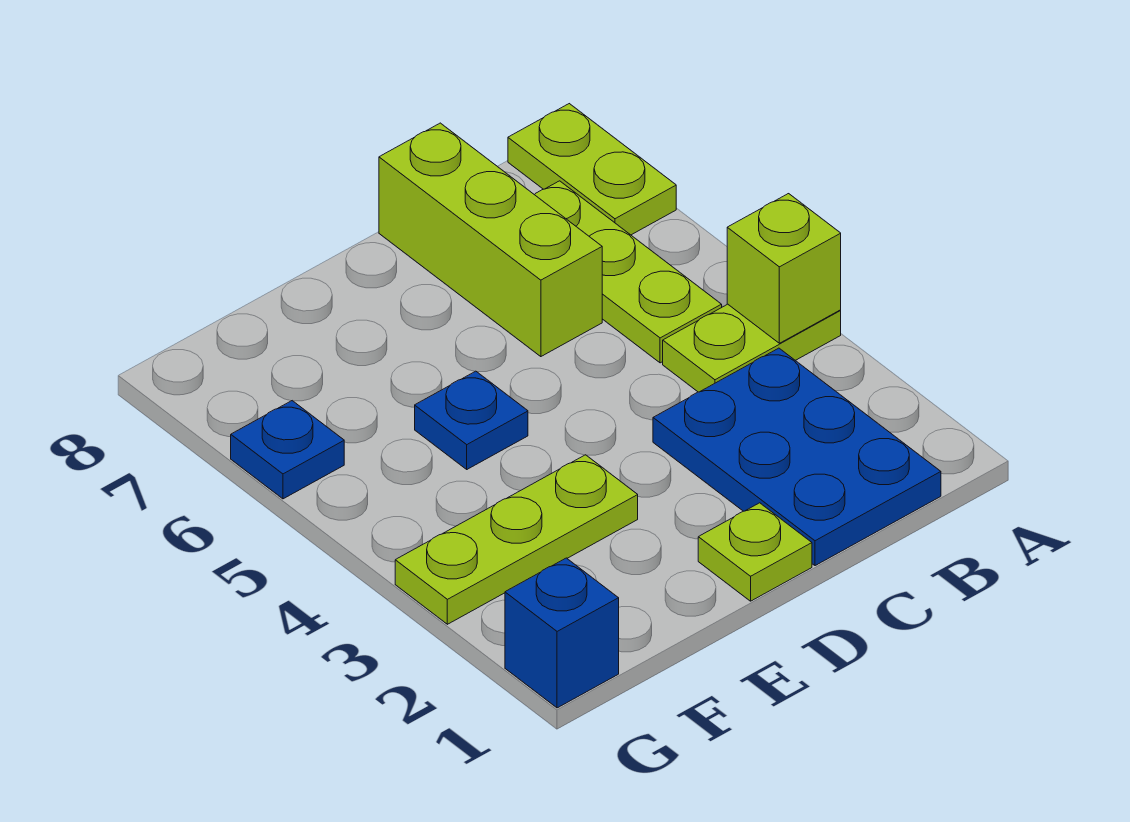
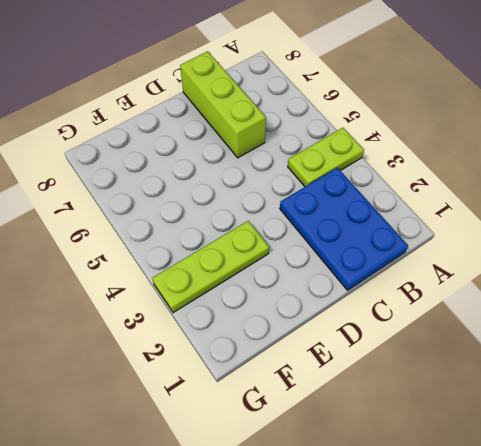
none -> lime 1x2 plate [508,104,676,235]
none -> lime 1x3 plate [535,181,722,363]

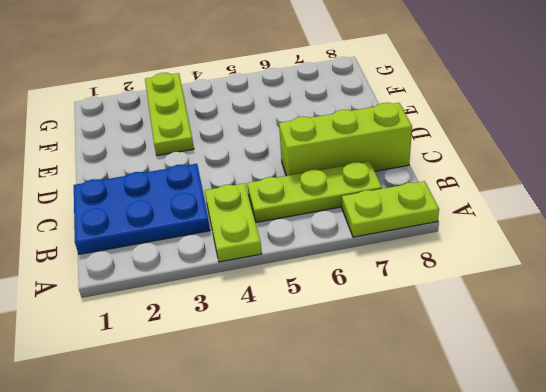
none -> lime 1x1 plate [698,503,812,601]
none -> blue 1x1 plate [415,371,528,469]

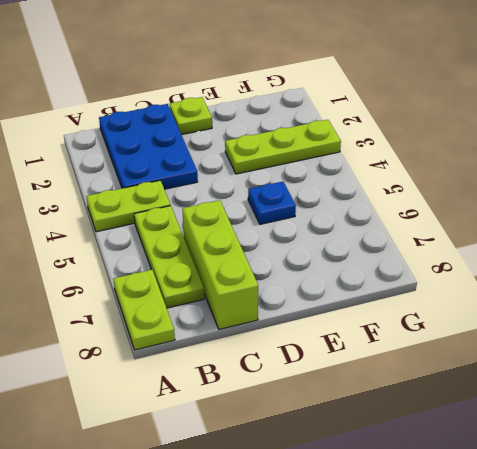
none -> blue 1x1 brick [505,558,619,708]
none -> blue 1x1 plate [231,401,344,499]

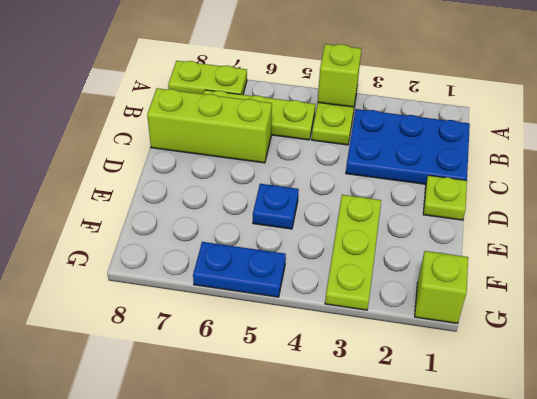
lime 1x1 brick [415,251,468,323] -> blue 1x1 brick [505,558,619,708]
blue 1x2 plate [193,242,286,297] -> blue 1x1 plate [231,401,344,499]

